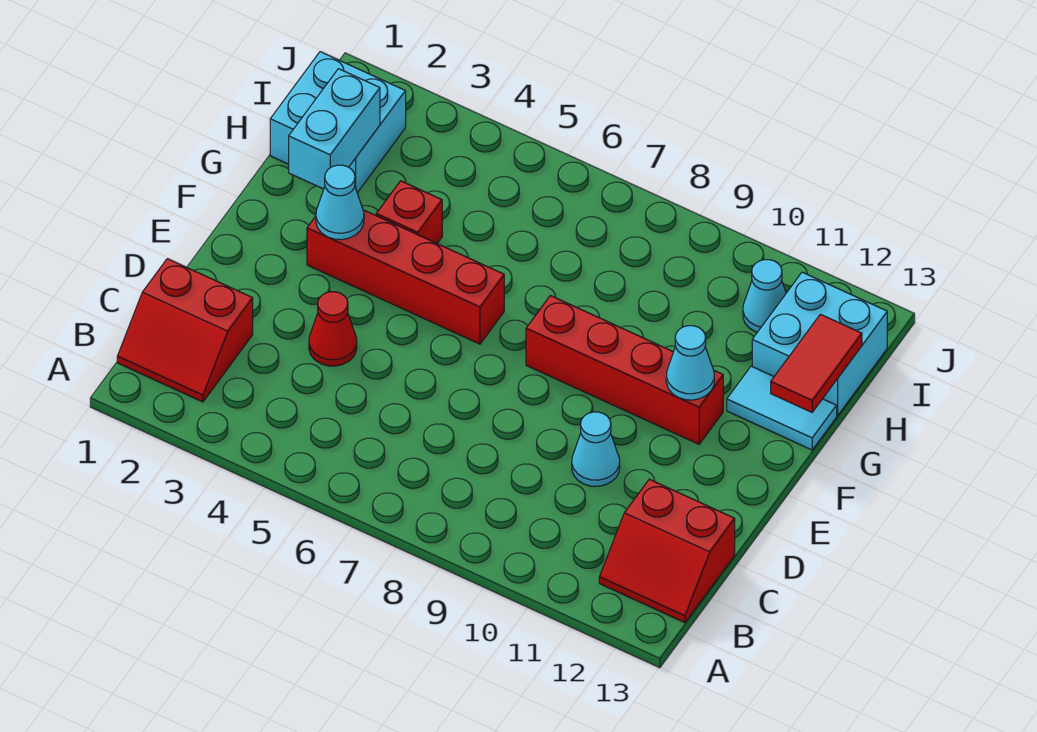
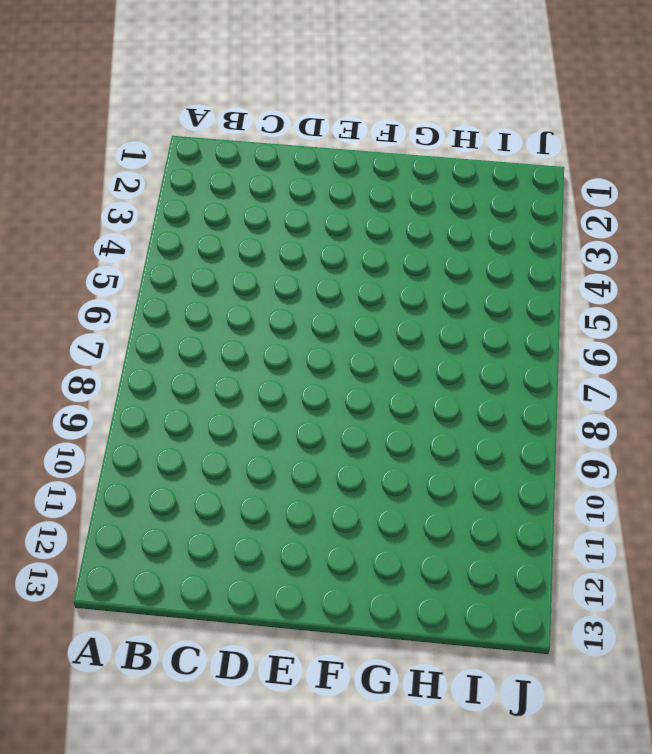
none -> red 2x2 slope [117,259,253,402]
none -> red 2x2 slope [599,479,735,623]
none -> red 1x1 cone [309,292,357,366]

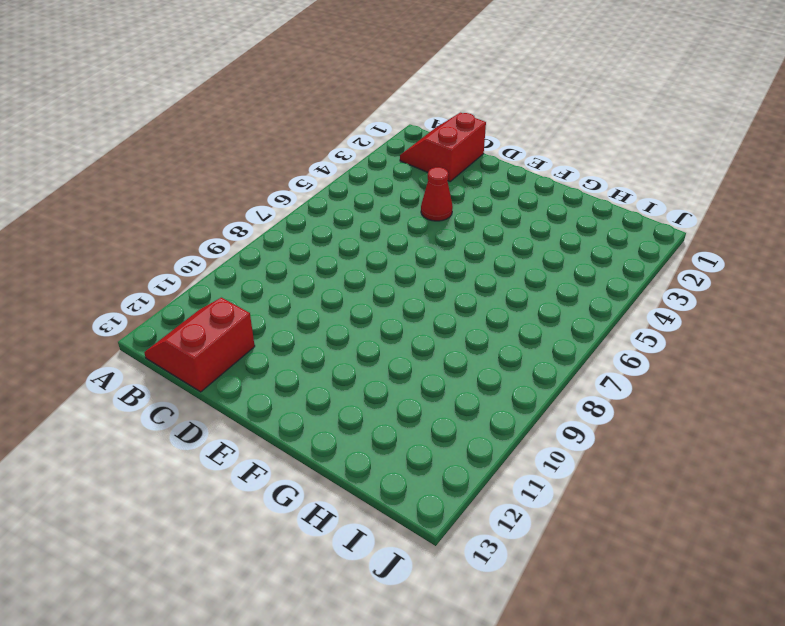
none -> cyan 1x1 cone [572,412,620,486]
none -> red 1x4 brick [307,210,504,344]
none -> red 1x4 brick [526,296,723,444]

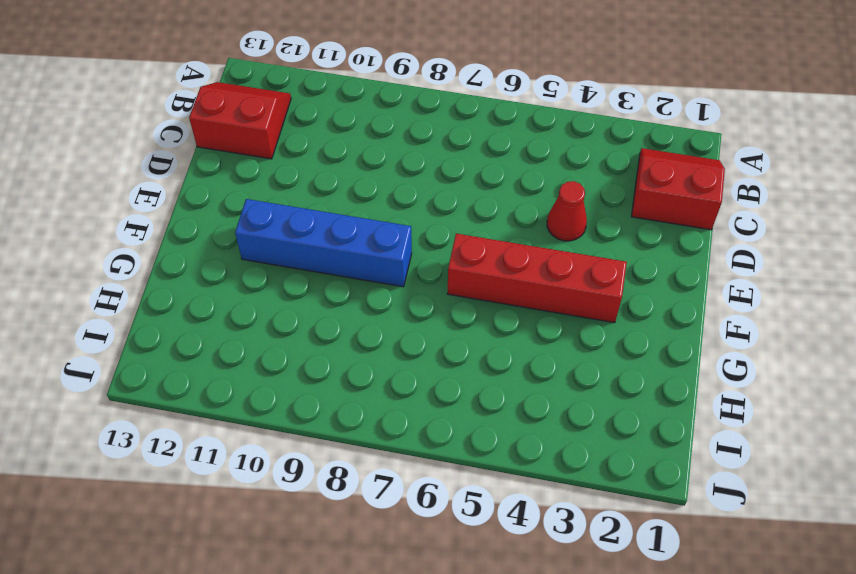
blue 1x4 brick [235,199,412,287] -> red 1x4 brick [526,296,723,444]
none -> cyan 1x1 cone [572,412,620,486]
none -> red 1x1 brick [376,181,442,243]
none -> cyan 1x2 tile [727,366,837,450]

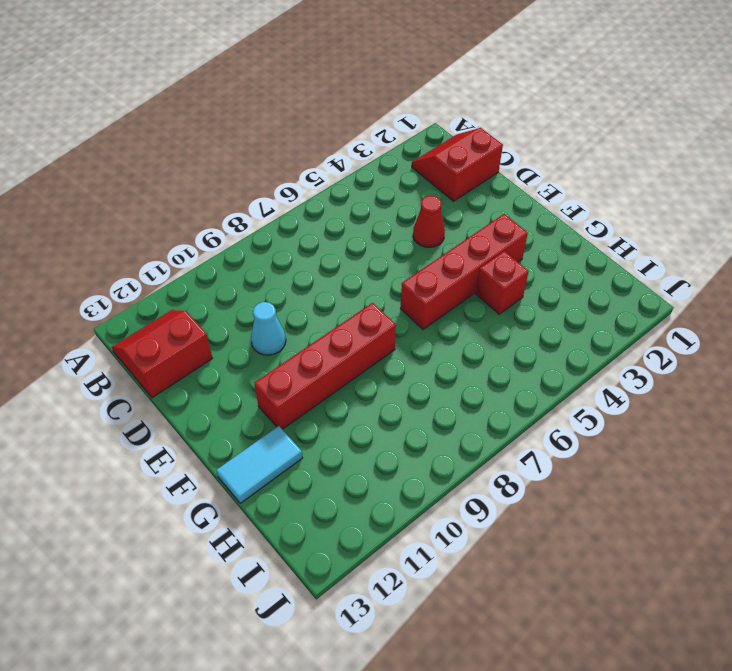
none -> cyan 2x2 brick [270,52,406,193]
none -> cyan 2x2 brick [752,272,887,415]
none -> cyan 1x1 cone [743,260,786,332]

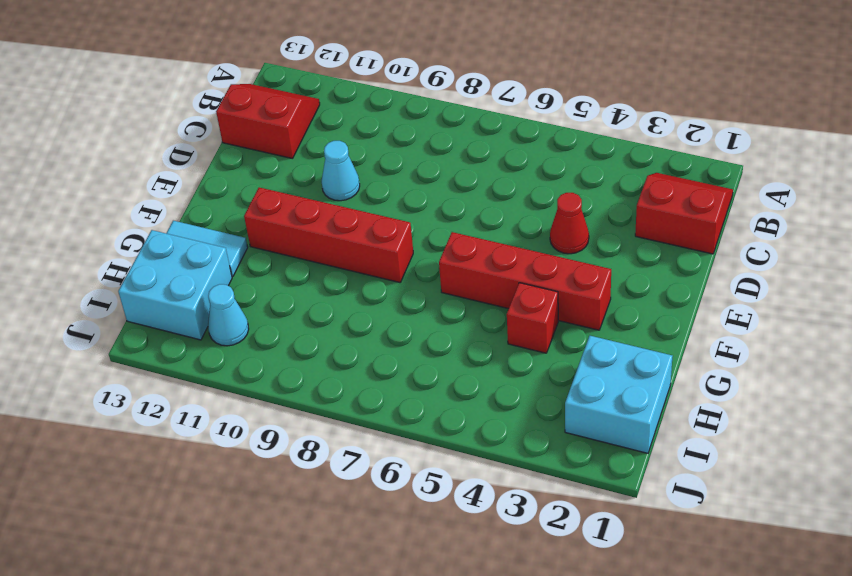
none -> cyan 1x1 cone [316,165,364,240]
none -> cyan 1x1 cone [666,326,714,400]
none -> cyan 1x2 brick [289,69,380,189]

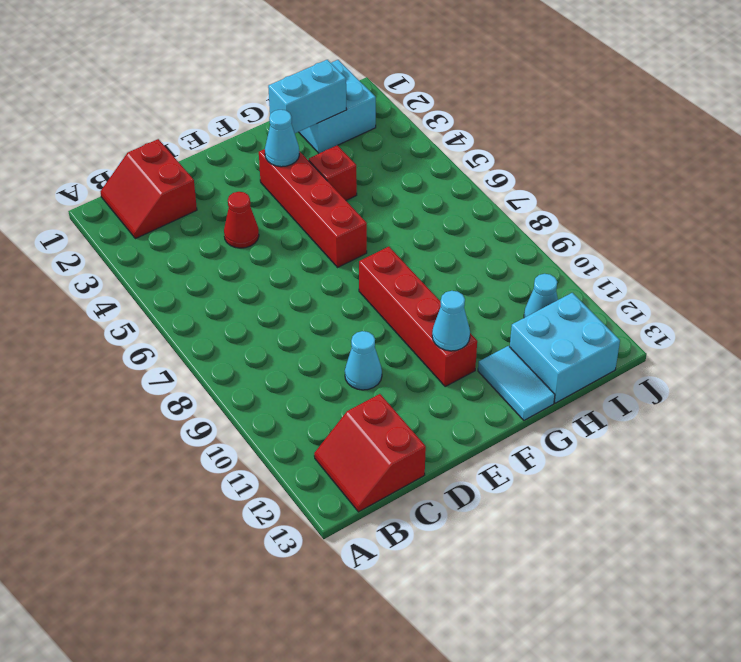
none -> red 1x2 tile [771,314,862,412]

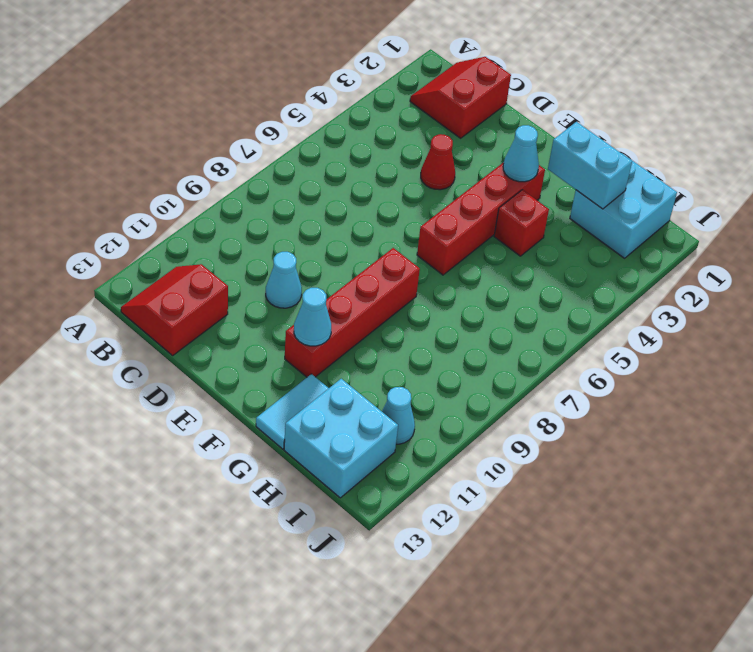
none -> red 1x2 tile [771,314,862,412]

